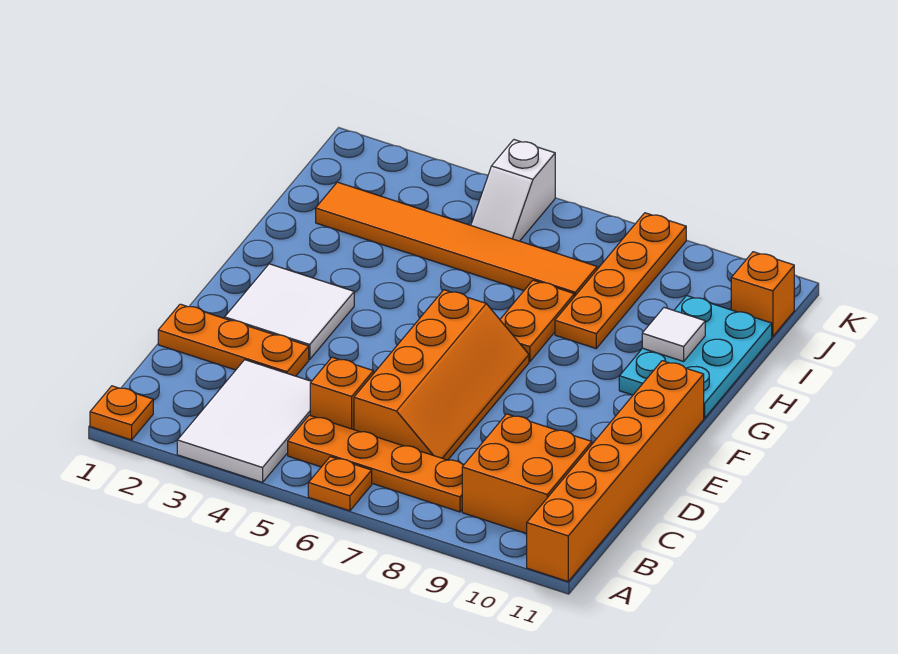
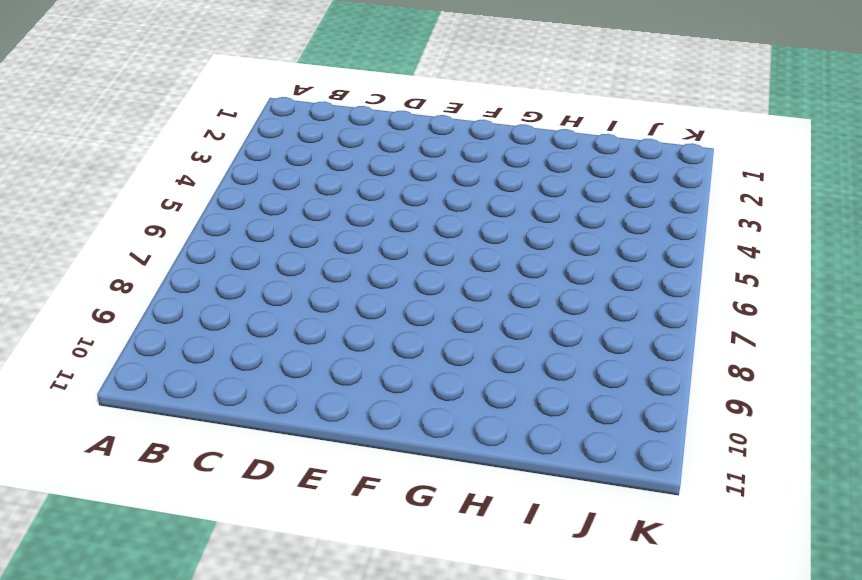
none -> orange 1x1 plate [90,386,153,440]
none -> white 2x3 tile [177,360,312,482]
none -> orange 1x1 plate [308,457,372,511]

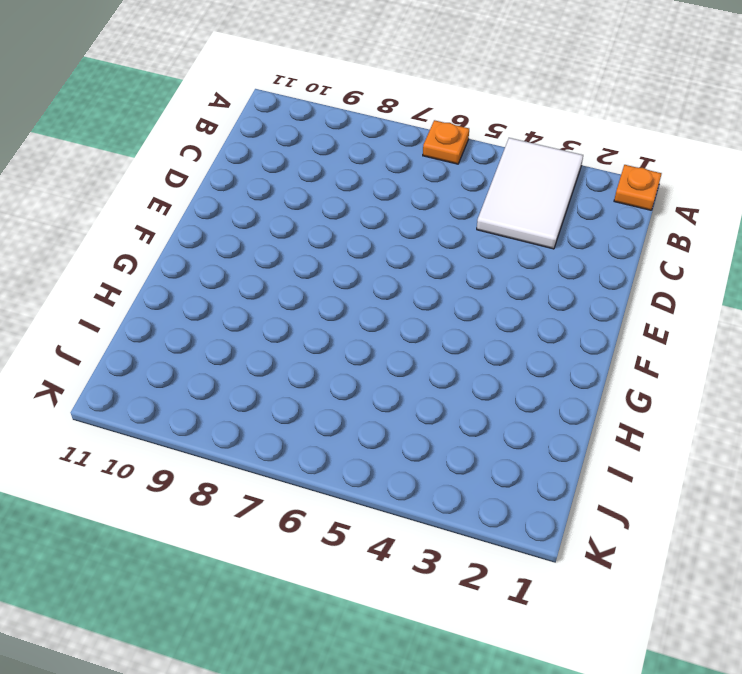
none -> orange 1x6 brick [527,361,704,581]
none -> orange 1x4 plate [288,415,463,512]
none -> orange 2x2 brick [462,414,592,534]

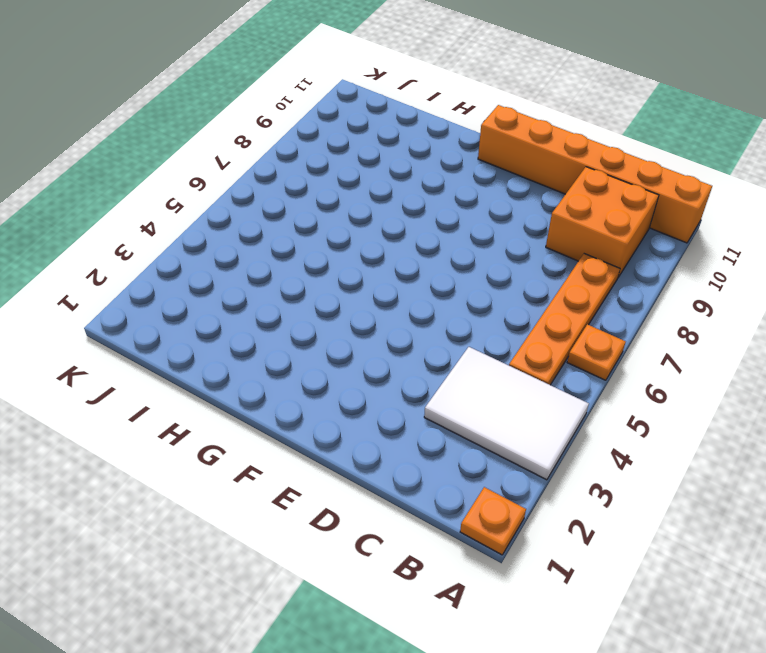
none -> orange 1x1 brick [310,357,373,430]
none -> orange 2x4 slope [354,290,529,460]
none -> orange 1x3 plate [158,304,309,376]

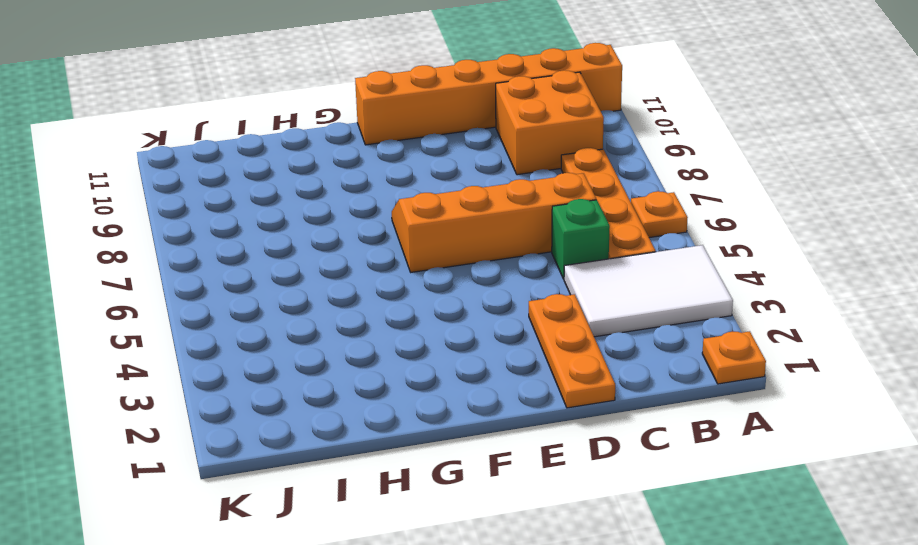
green 1x1 brick [552,199,610,279] -> orange 1x1 brick [310,357,373,430]
none -> white 2x2 tile [225,264,354,359]
none -> orange 1x2 plate [500,280,574,362]
none -> cyan 2x3 plate [619,296,772,418]

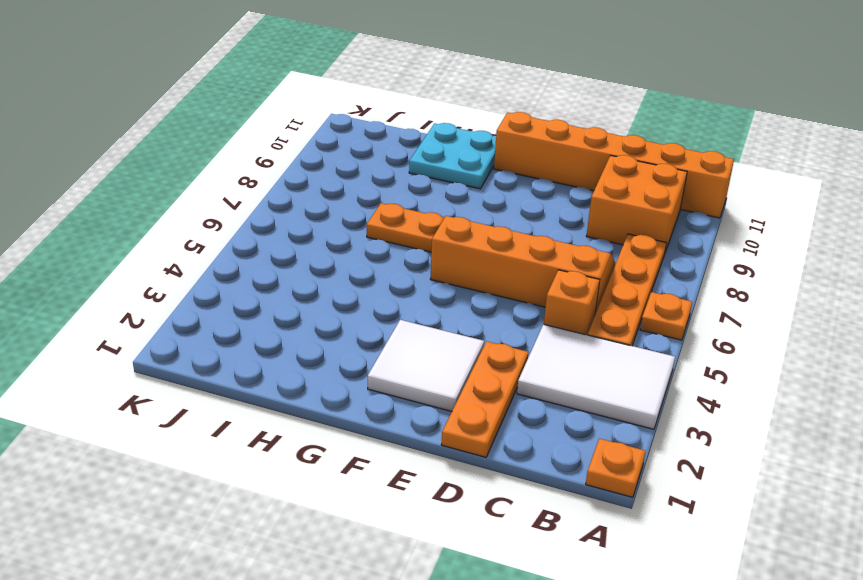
cyan 2x2 plate [409,123,496,189] -> cyan 2x3 plate [619,296,772,418]
none -> orange 1x4 plate [555,213,686,348]
none -> orange 1x6 tile [316,182,597,297]
none -> white 1x2 slope [471,140,555,241]

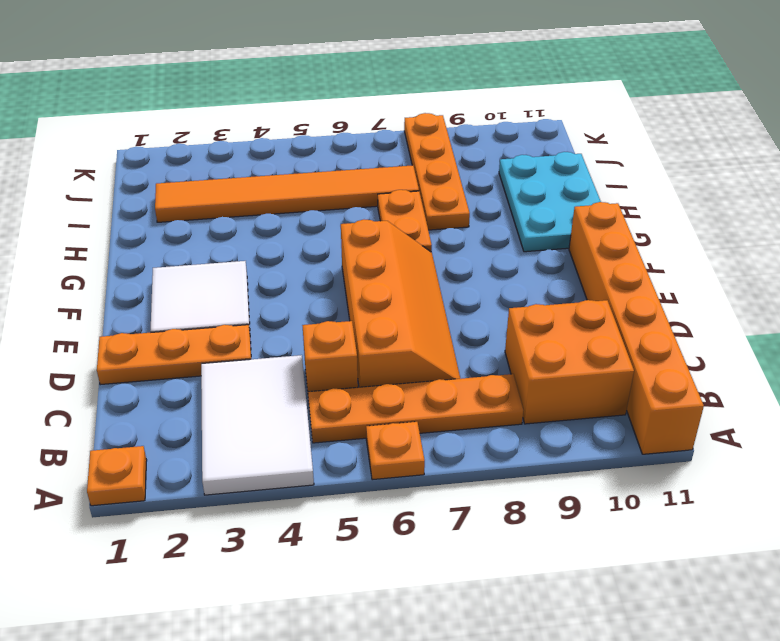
none -> white 1x2 slope [471,140,555,241]
none -> orange 1x1 brick [731,252,794,337]
none -> white 1x1 tile [642,308,705,361]

